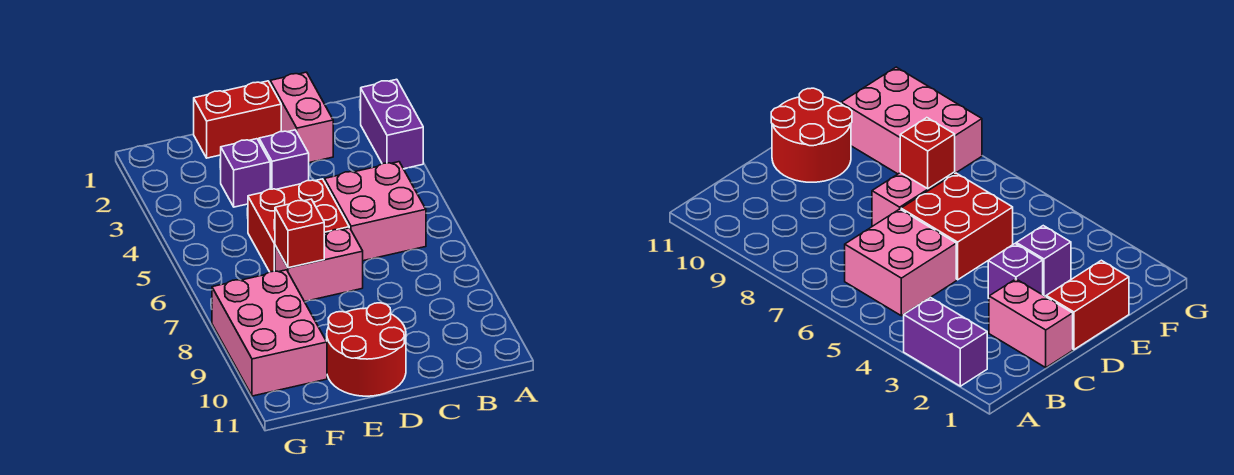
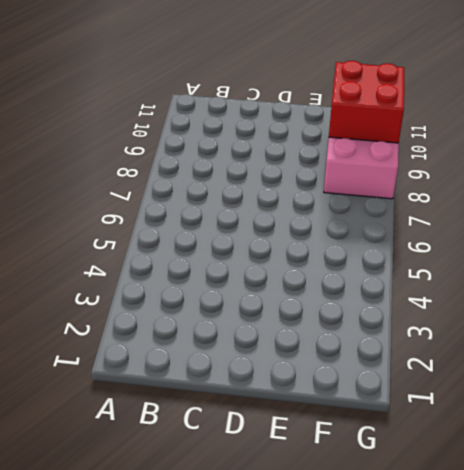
red 2x2 brick [329,61,405,143] -> red 2x2 brick moved to [248,179,349,272]
none -> purple 1x2 brick [361,79,423,169]
none -> pink 2x2 brick [325,162,426,261]

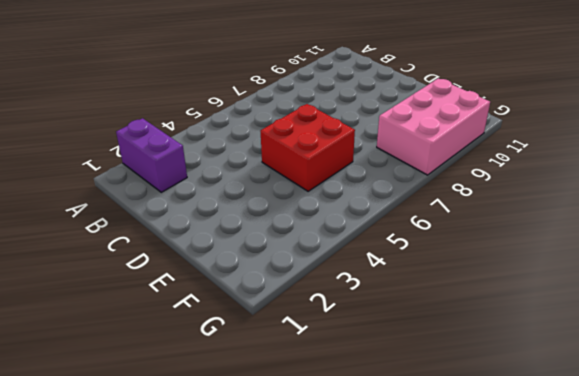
purple 1x2 brick [116,118,187,192] -> purple 1x2 brick turned to [361,79,423,169]
none -> pink 2x2 brick [325,162,426,261]
none -> pink 1x2 brick [270,72,333,163]

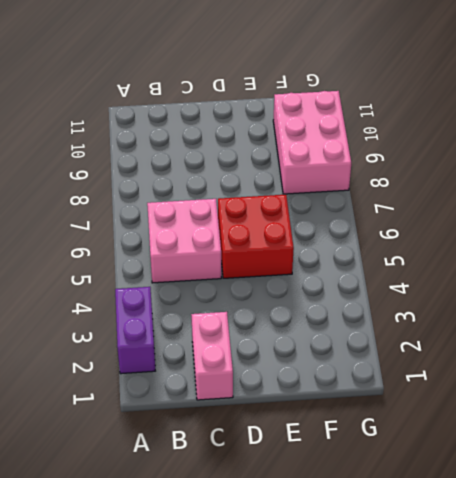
none -> red 1x2 brick [194,81,281,158]
none -> purple 1x1 brick [259,130,309,189]

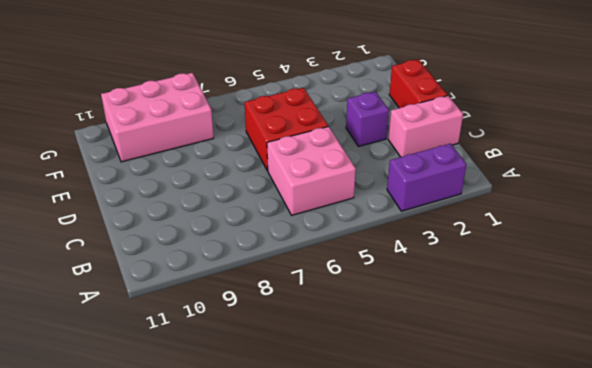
none -> pink 1x2 brick [275,228,363,302]
none -> red 2x2 round brick [327,303,406,396]

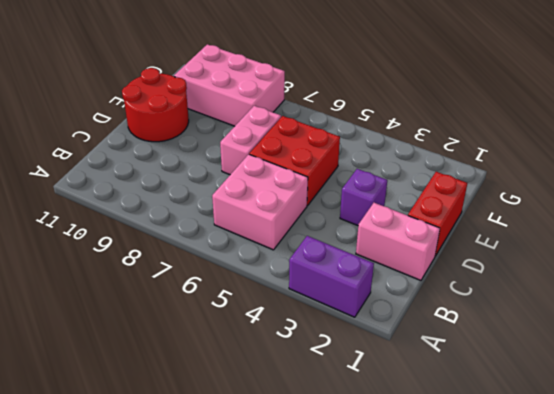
none -> purple 1x1 brick [221,139,270,207]
none -> red 1x1 brick [275,199,324,268]

